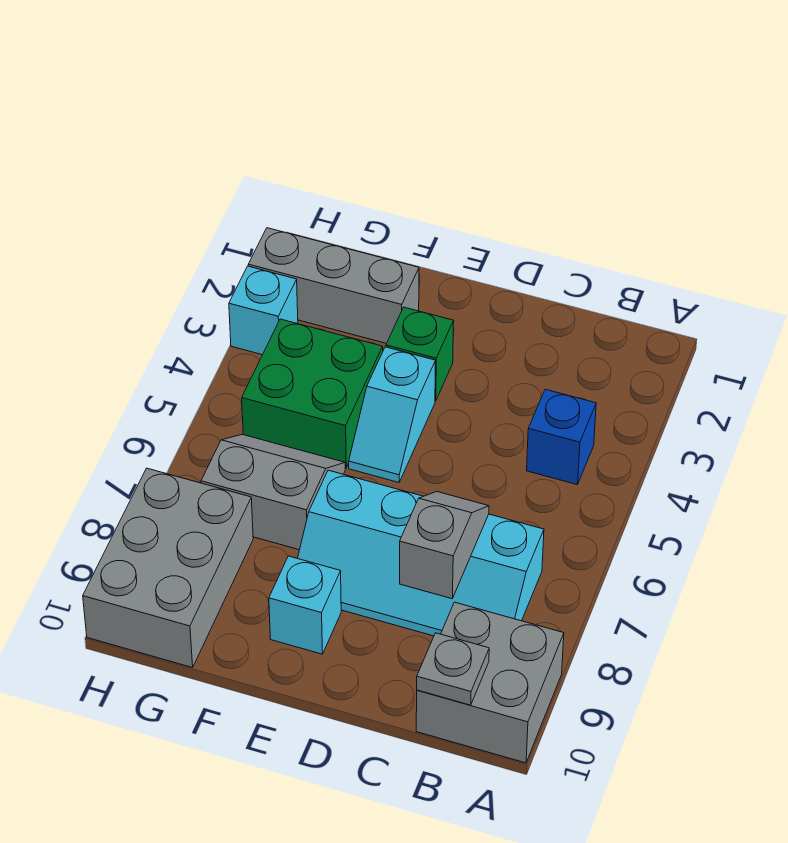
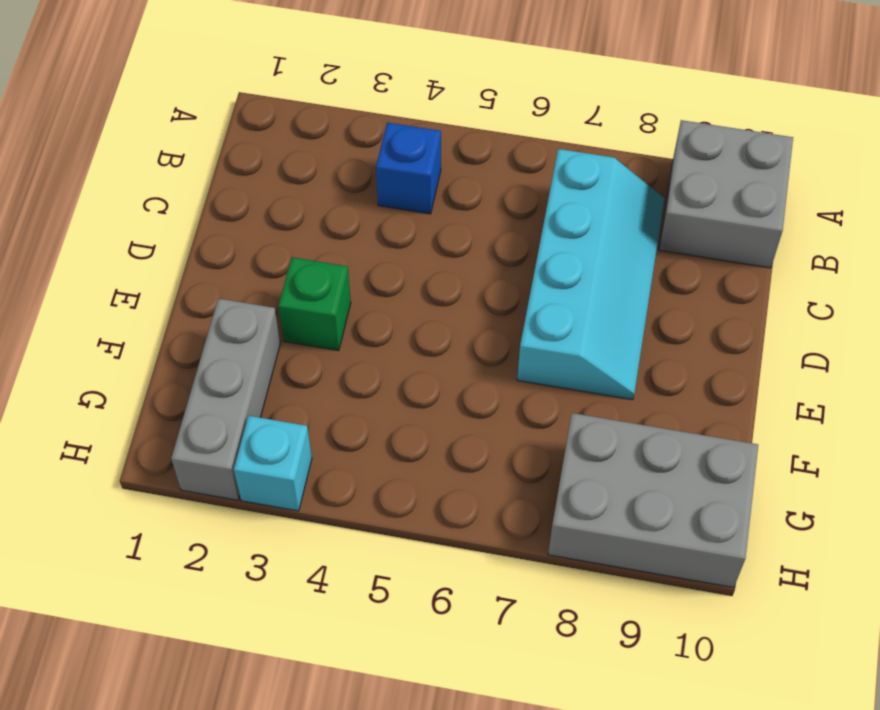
none -> cyan 1x2 slope [349,347,435,482]
none -> cyan 1x1 brick [269,556,341,654]
none -> green 2x2 brick [242,319,383,468]

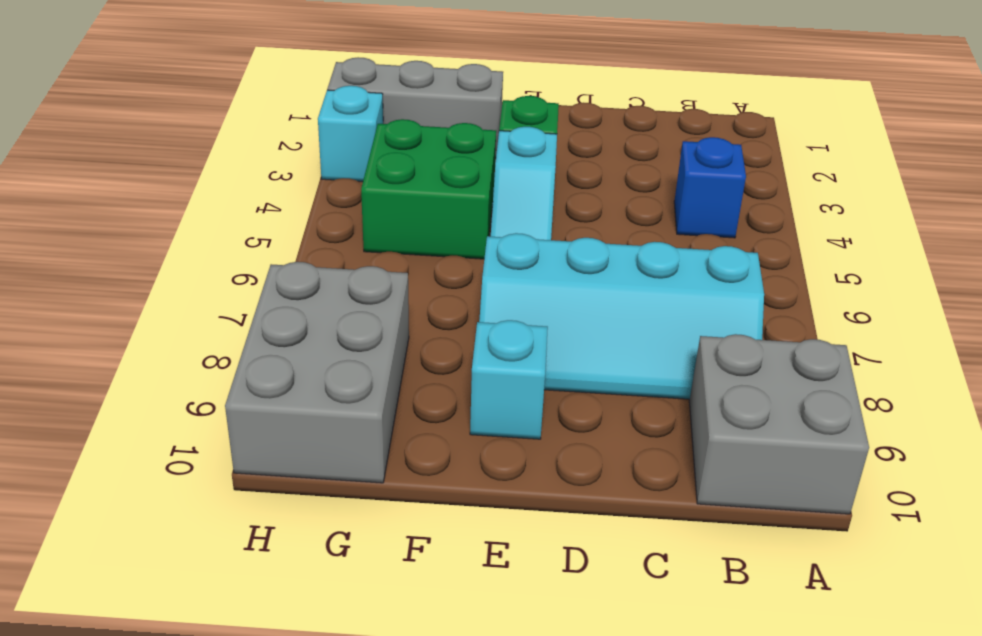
none -> grey 2x2 slope [201,434,345,550]
none -> grey 1x1 plate [417,633,489,705]
none -> grey 1x2 slope [400,492,489,599]

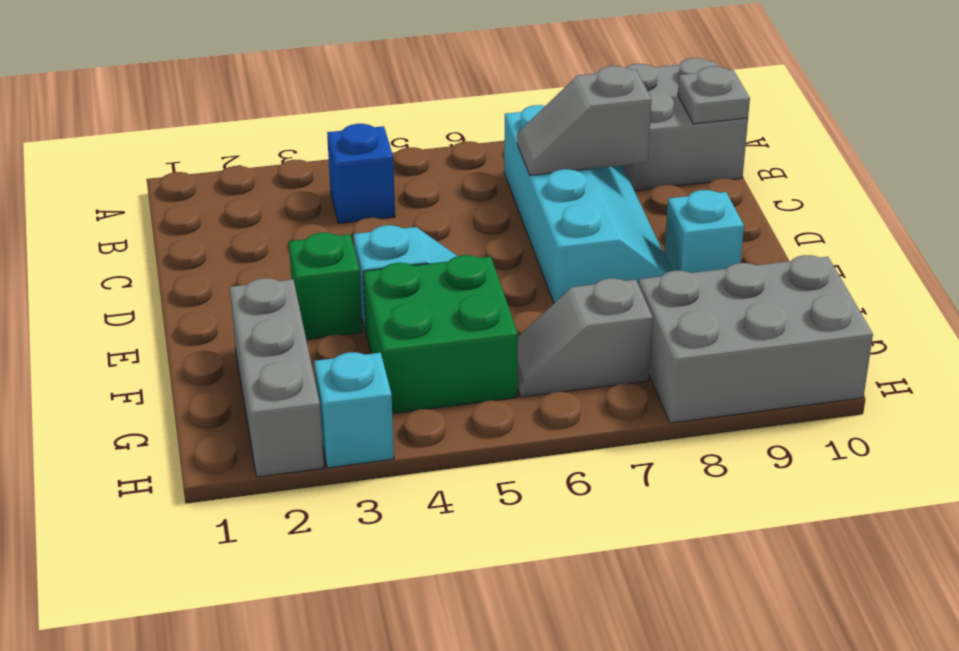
grey 1x2 slope [517,278,653,397] -> grey 2x2 slope [201,434,345,550]

